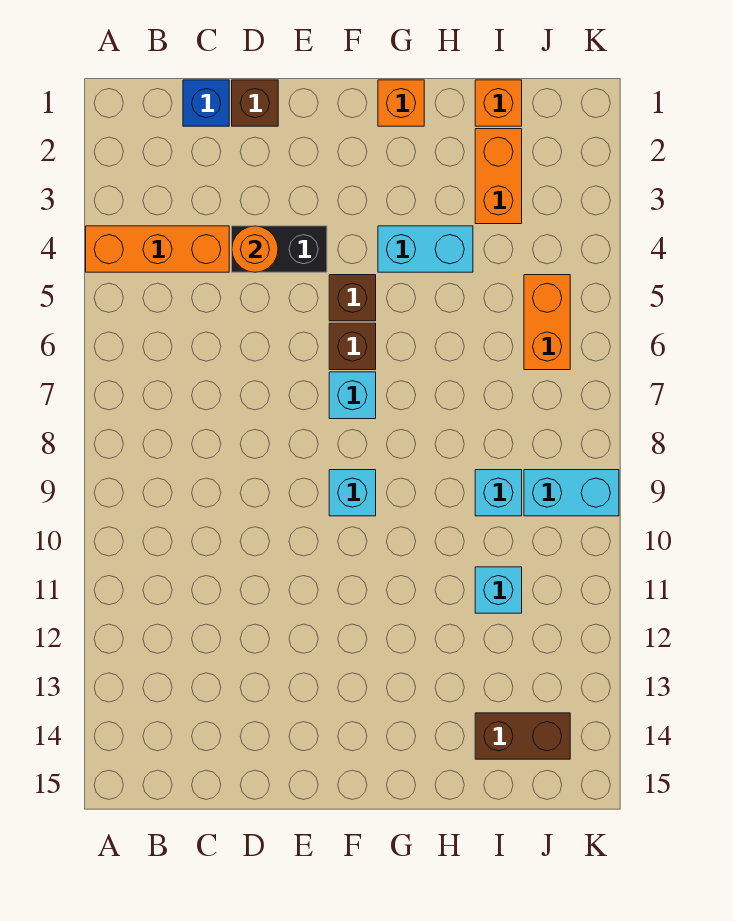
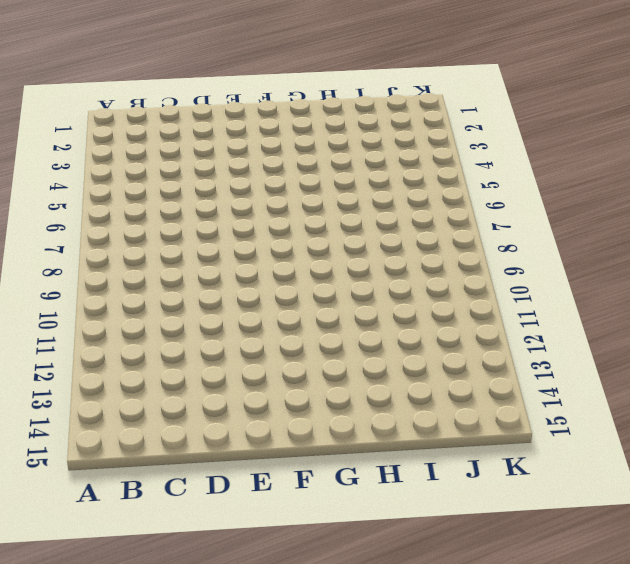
none -> orange 1x3 brick [86,226,229,272]
none -> blue 1x1 brick [183,80,229,126]
none -> brown 1x1 brick [232,80,278,126]

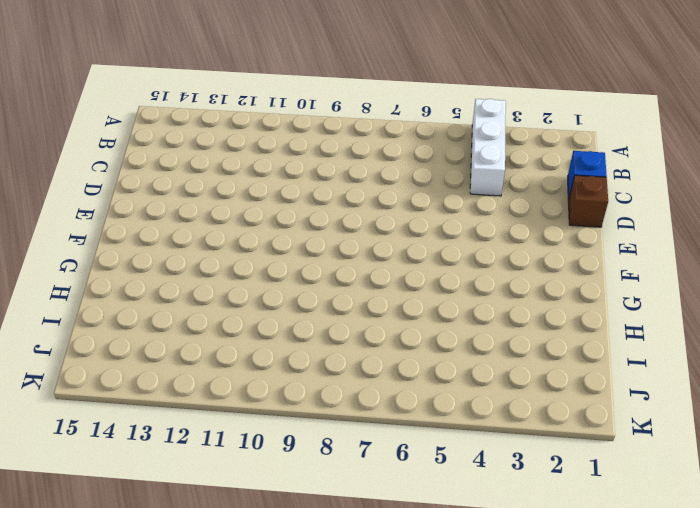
white 1x3 brick [470,99,506,196] -> orange 1x3 brick [86,226,229,272]
none -> black 1x2 brick [232,226,327,272]
none -> brown 1x1 brick [329,275,376,321]
none -> brown 1x1 brick [329,323,376,370]

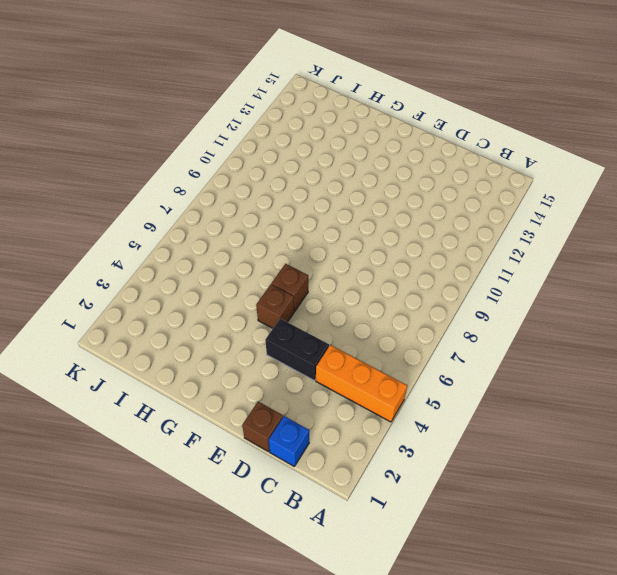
none -> cyan 1x1 brick [329,372,376,419]
none -> cyan 1x1 brick [329,470,376,516]
none -> orange 1x1 brick [378,80,424,126]

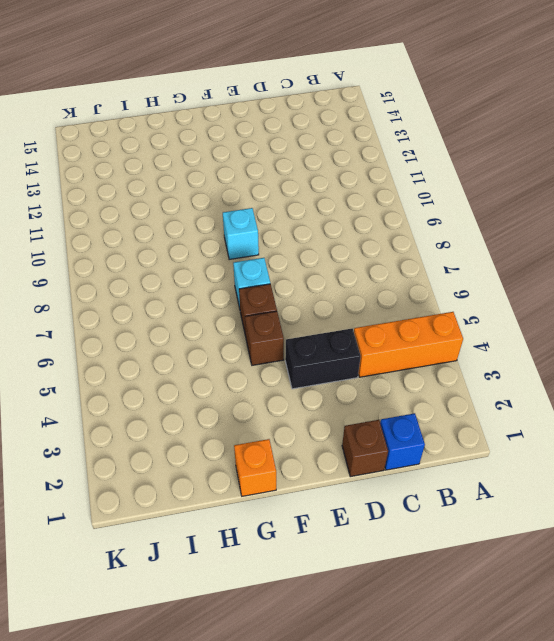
none -> cyan 1x2 brick [378,226,473,272]
none -> orange 1x1 brick [475,80,522,126]
none -> orange 1x2 brick [475,129,522,224]

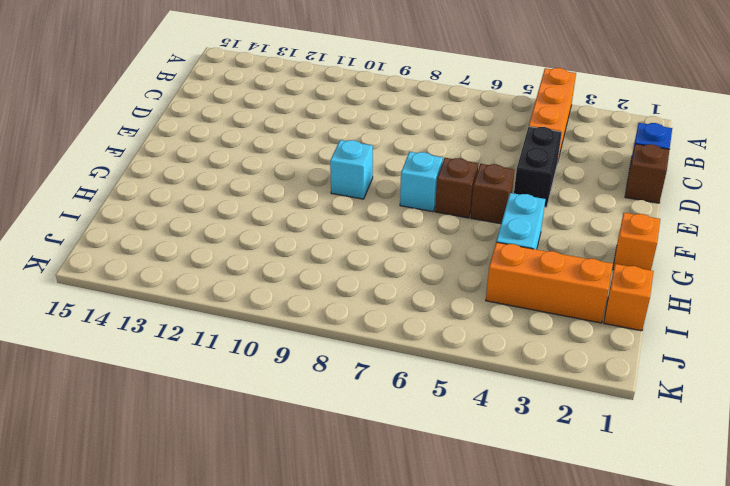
orange 1x3 brick [486,242,613,323] -> orange 1x2 brick [475,129,522,224]
none -> cyan 1x1 brick [475,470,522,516]
none -> cyan 1x1 brick [475,567,522,613]
none -> brown 1x2 brick [475,713,570,759]

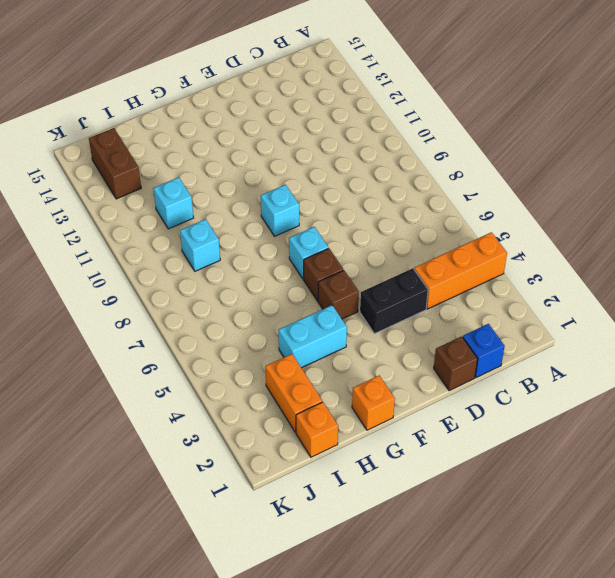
brown 1x2 brick [89,128,141,199] -> brown 1x2 brick turned to [475,713,570,759]
none -> orange 1x2 brick [524,275,570,370]
none -> cyan 1x2 brick [524,470,619,516]
none -> orange 1x1 round brick [232,226,278,272]

